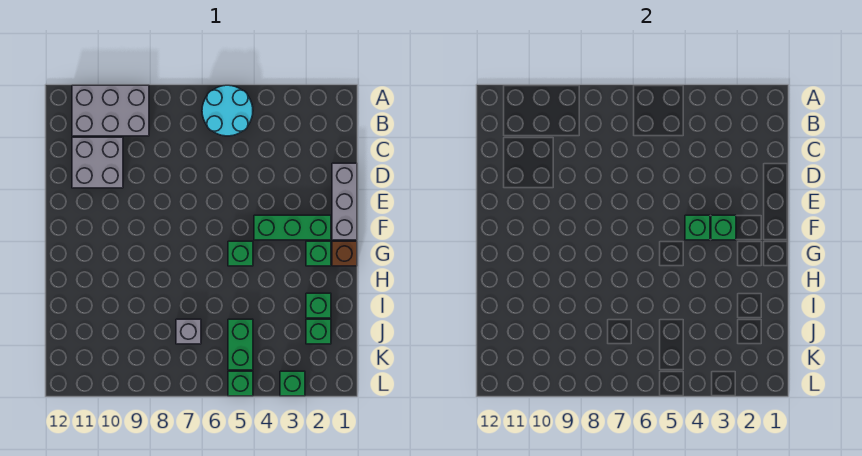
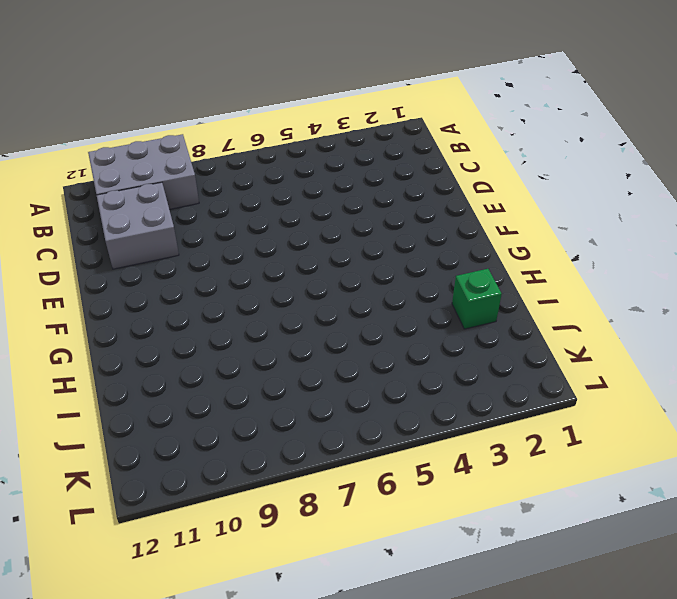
none -> cyan 2x2 round brick [202,85,253,136]
none -> grey 1x3 brick [332,163,357,240]
none -> green 1x3 brick [254,215,331,240]

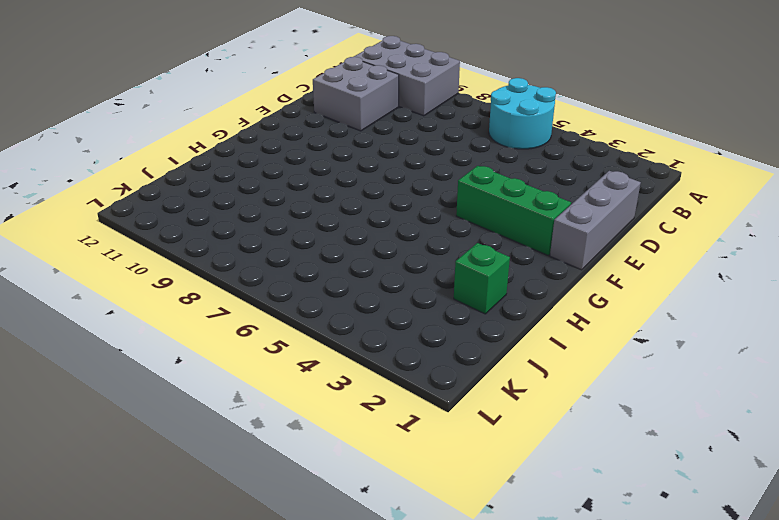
none -> brown 1x1 brick [332,241,357,266]
none -> green 1x1 brick [306,241,331,266]
none -> green 1x1 brick [228,241,253,266]

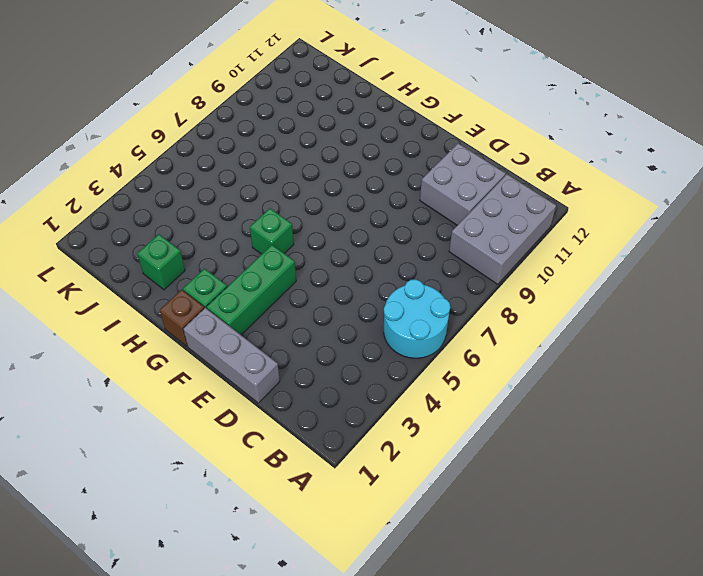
none -> green 1x1 brick [306,319,331,344]
none -> green 1x2 brick [228,319,253,370]
none -> grey 1x1 brick [176,319,201,344]

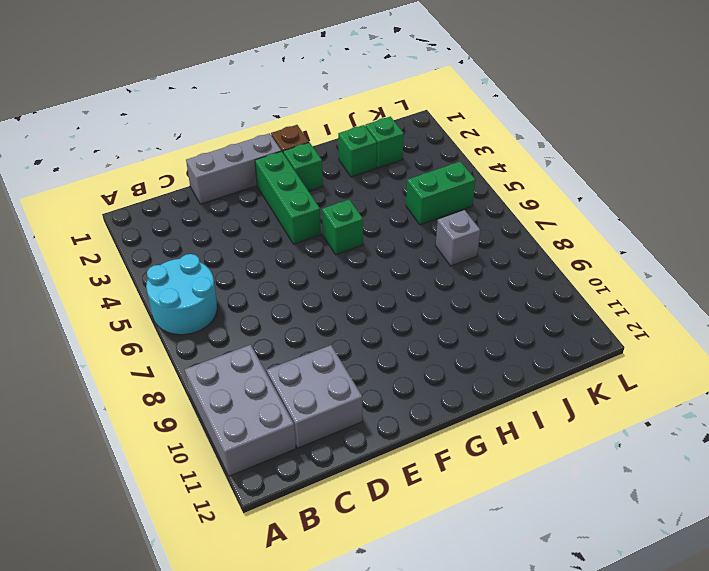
none -> green 1x1 brick [280,371,305,396]
none -> green 1x1 brick [228,371,253,396]
none -> green 1x1 brick [711,215,736,240]

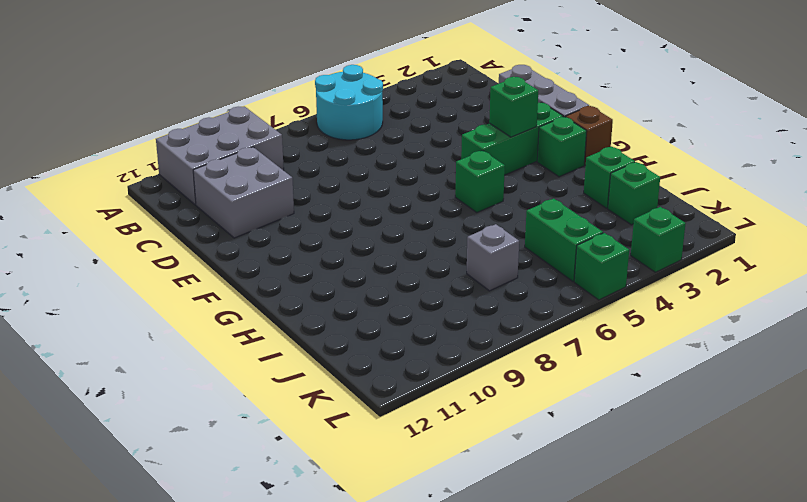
none -> green 1x1 brick [685,215,710,240]

